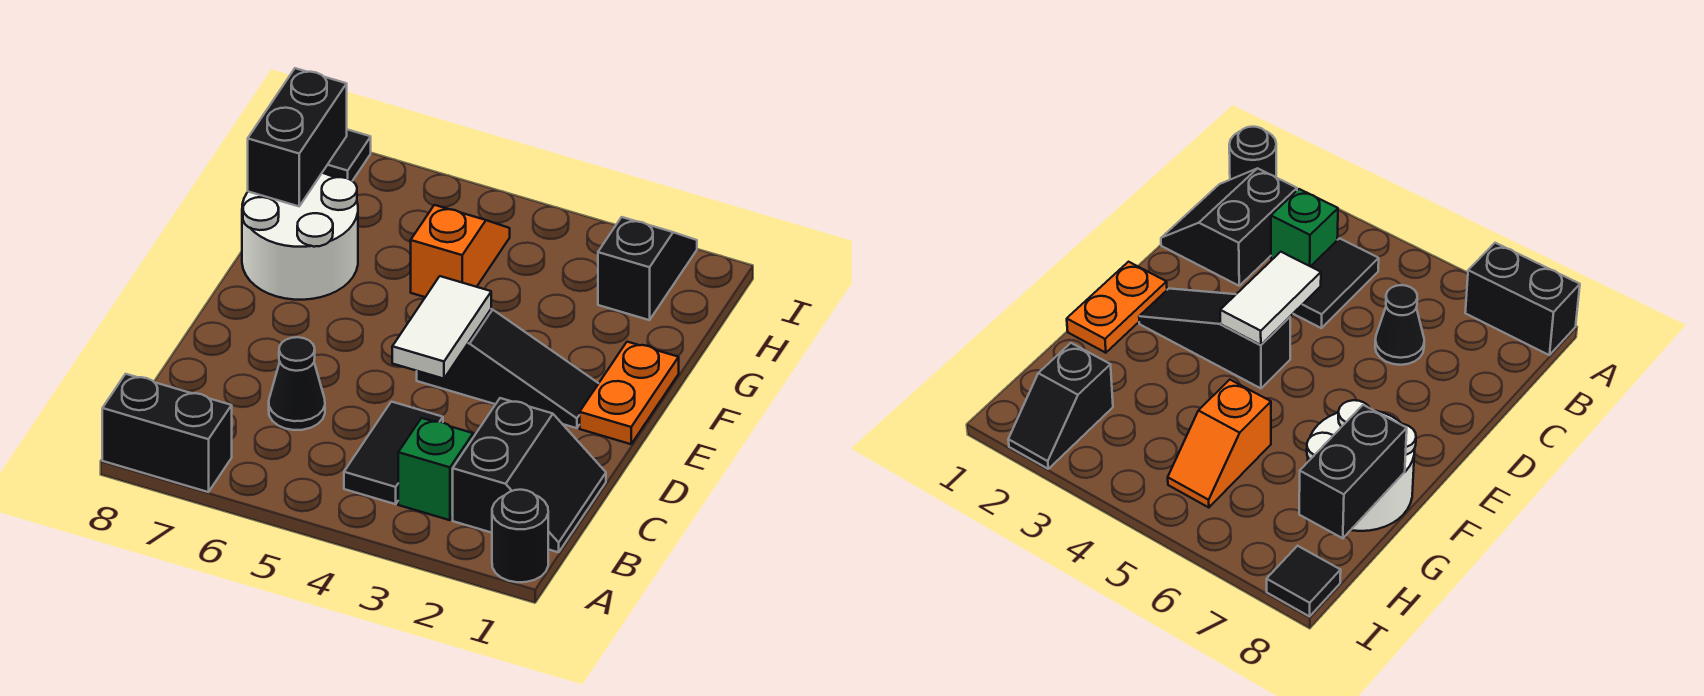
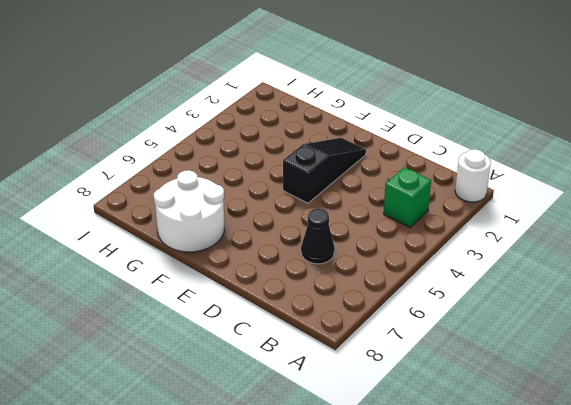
white 1x1 round brick [455,149,491,202] -> black 1x1 round brick [492,490,548,582]
none -> black 1x2 brick [102,374,232,492]
none -> black 2x2 slope [453,398,606,552]
none -> black 1x2 tile [344,402,443,504]

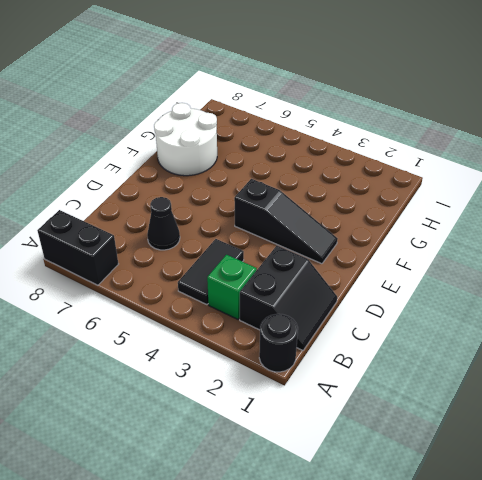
none -> orange 1x2 plate [580,342,679,444]
none -> orange 1x2 slope [411,205,510,297]
none -> black 1x2 slope [598,217,697,320]

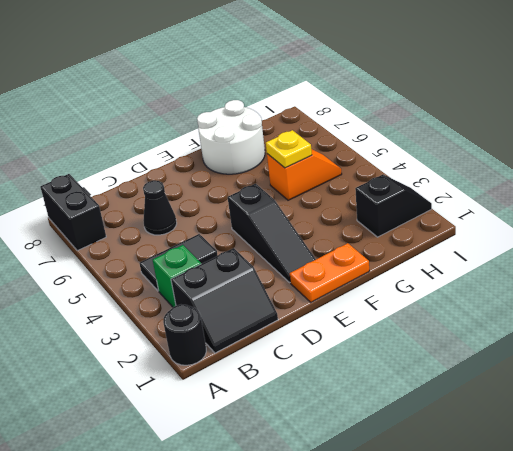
yellow 1x1 plate [266,130,312,168] -> none
none -> black 1x1 tile [322,130,371,181]
none -> white 1x2 tile [392,276,491,379]
none -> black 1x2 brick [248,68,347,206]

